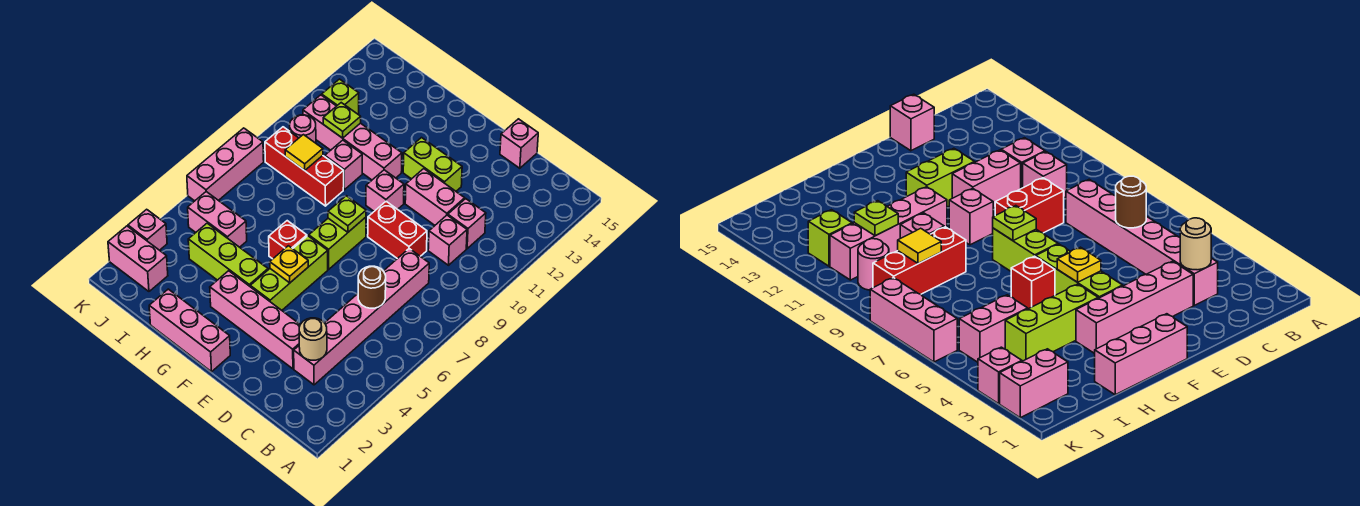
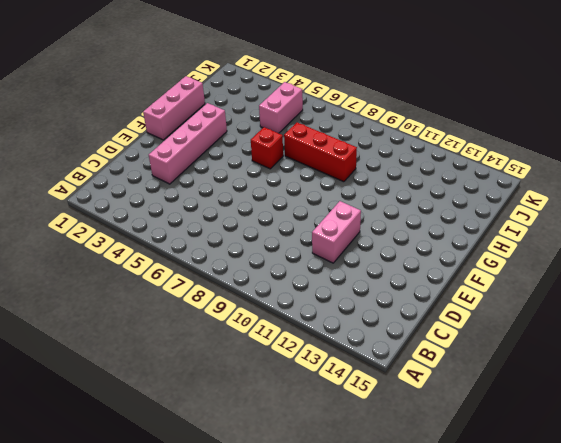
red 1x3 brick [284,123,357,182] -> red 1x3 brick turned to [265,127,344,206]
none -> pink 1x6 brick [294,249,429,385]
none -> pink 1x1 brick [428,215,467,265]
none -> pink 1x1 brick [448,199,486,249]

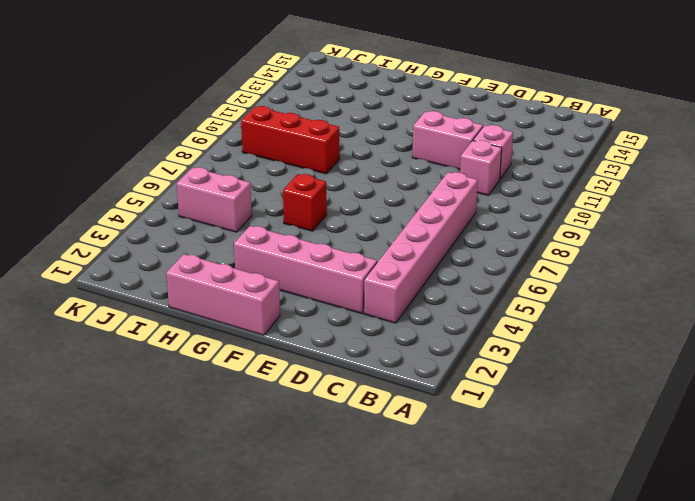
none -> red 1x2 brick [368,201,427,259]
none -> pink 1x1 brick [500,119,538,168]
none -> lime 1x2 brick [403,138,462,191]

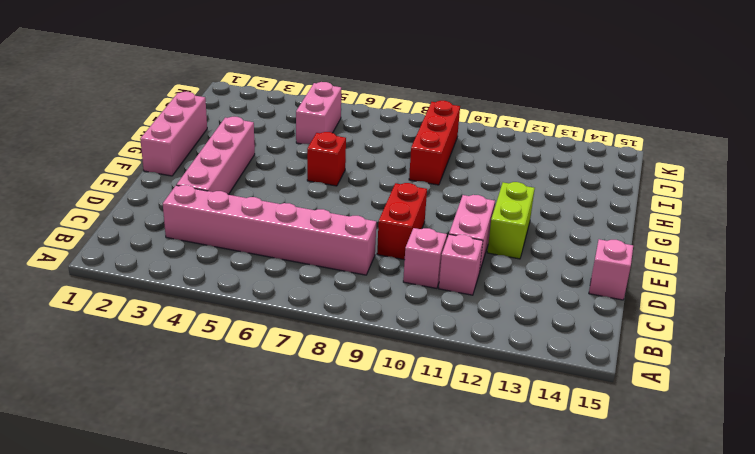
none -> lime 1x3 brick [250,236,328,310]
none -> lime 1x2 brick [309,217,366,269]
none -> pink 1x1 brick [366,170,404,211]

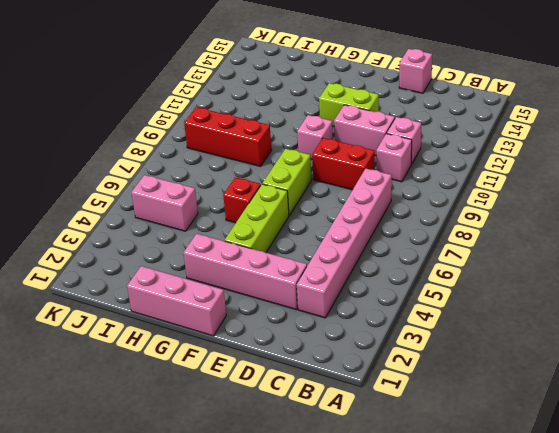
none -> lime 1x3 brick [188,223,268,286]
none -> pink 1x4 brick [303,95,402,180]
none -> pink 1x1 brick [325,140,362,190]

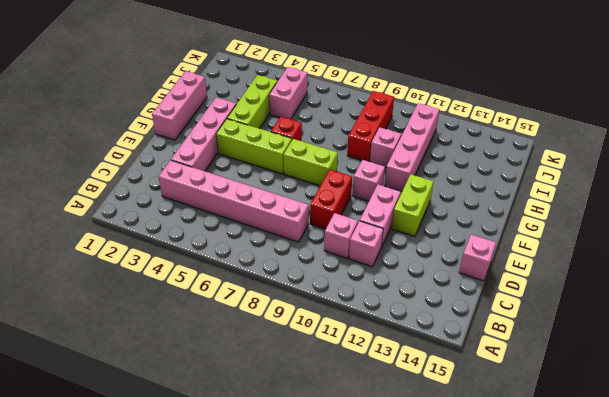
none -> pink 1x2 brick [108,226,168,291]
none -> pink 1x1 round brick [290,115,316,143]
none -> lime 1x1 brick [322,79,359,114]

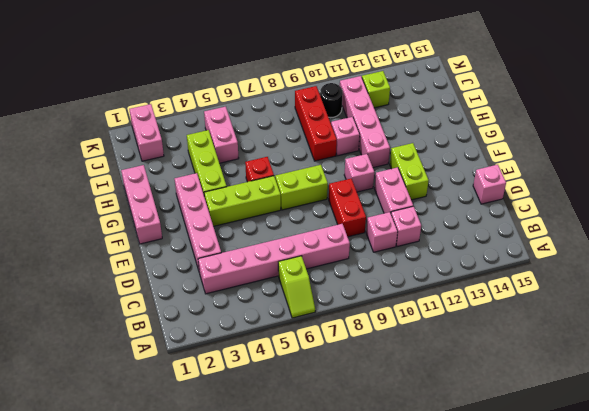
lime 1x2 slope [278,256,315,318] -> none
black 1x1 round brick [320,83,343,118] -> pink 1x1 round brick [290,115,316,143]
none -> pink 1x1 brick [128,209,167,250]
none -> pink 1x3 brick [187,128,264,201]
none -> tan 1x1 round brick [299,318,327,360]

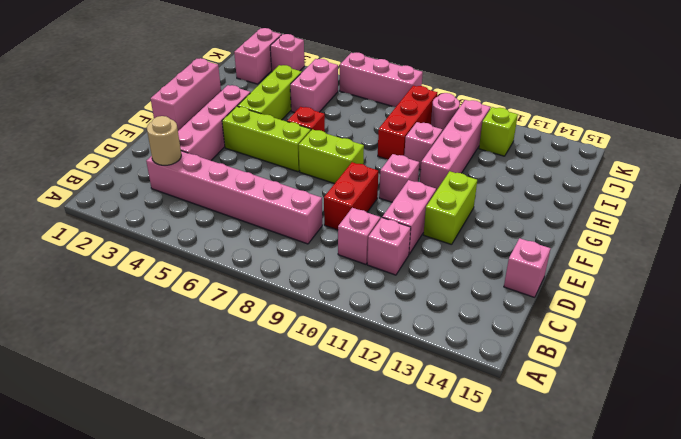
none -> brown 1x1 round brick [358,266,386,308]
none -> yellow 1x1 plate [270,246,308,283]
none -> lime 1x1 plate [328,196,366,232]

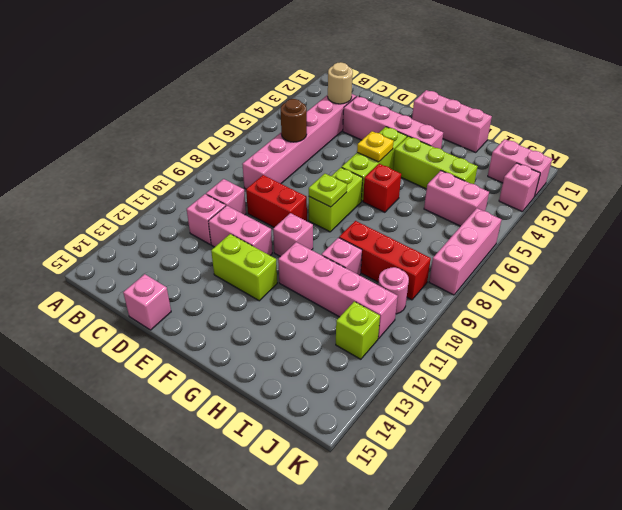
none -> yellow 1x1 tile [285,135,323,170]
none -> lime 1x1 plate [323,103,361,138]

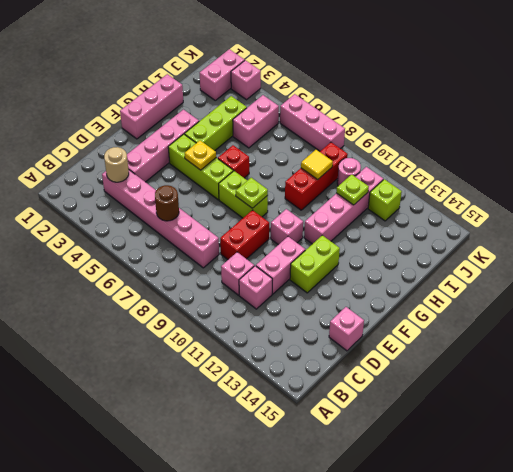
none -> pink 1x1 brick [325,140,362,190]

